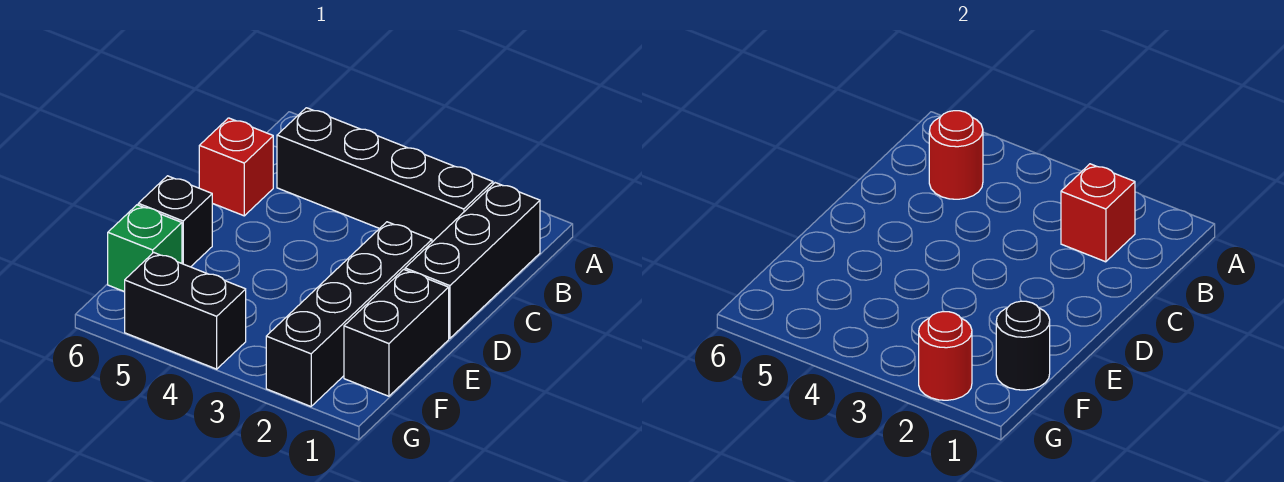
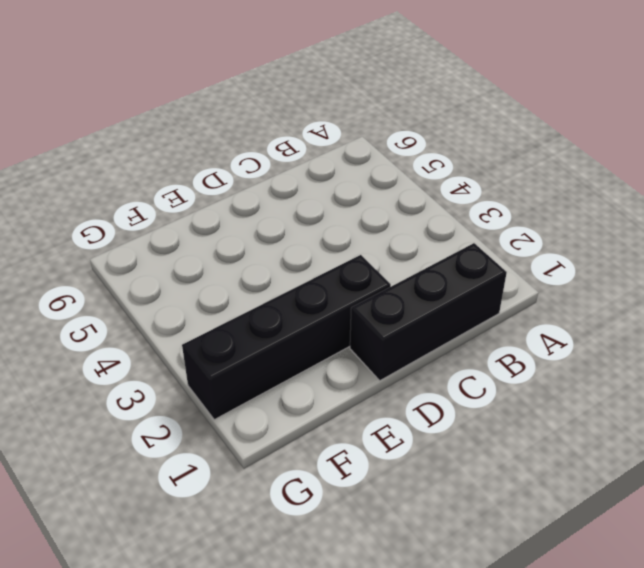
none -> black 1x4 brick [277,108,493,242]
none -> red 1x1 brick [199,118,273,216]
none -> black 1x2 brick [344,269,449,396]

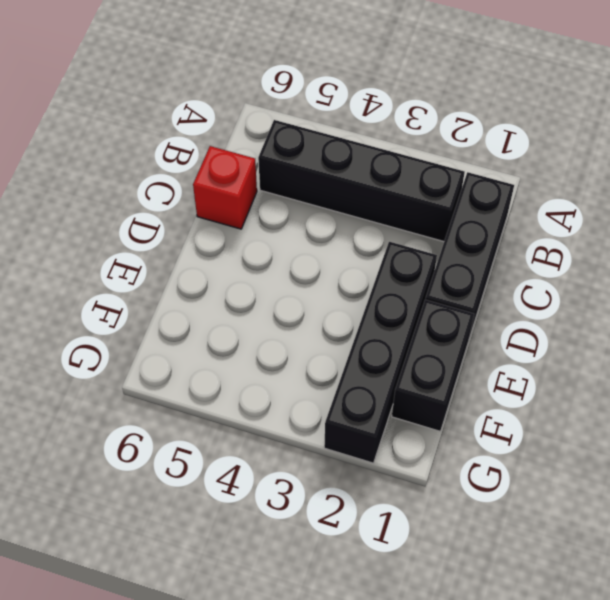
none -> black 1x1 brick [138,176,212,267]
none -> green 1x1 brick [108,205,182,292]
none -> black 1x2 brick [125,252,246,369]

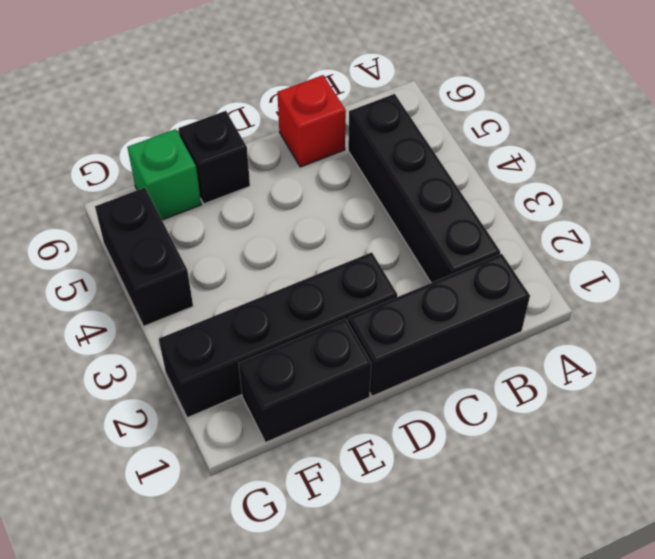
none -> red 1x1 brick [1061,164,1135,262]
none -> red 1x1 round brick [929,111,983,199]
none -> black 1x1 round brick [996,301,1050,390]

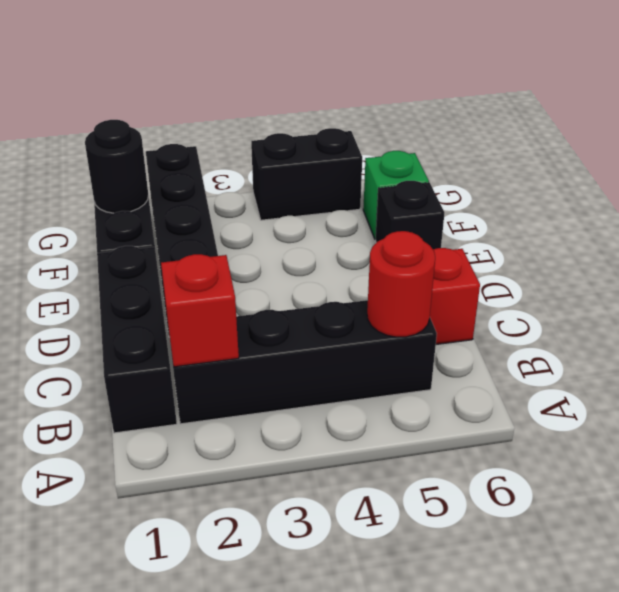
none -> red 1x1 round brick [919,312,972,400]

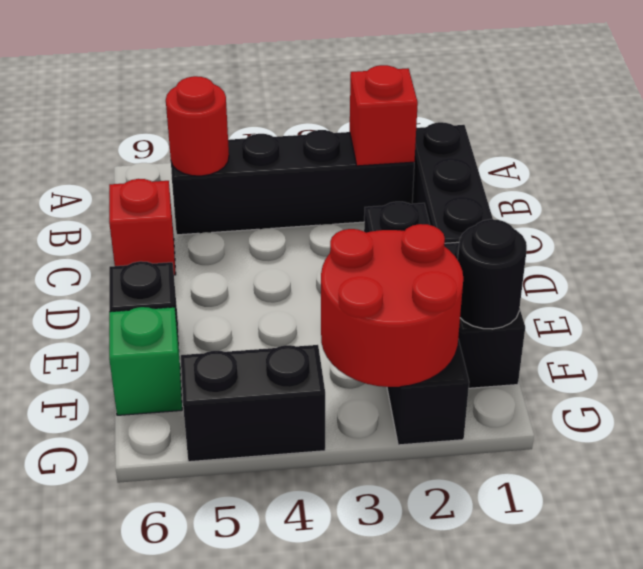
red 2x2 round brick [321,224,463,387] -> red 1x1 round brick [919,312,972,400]

